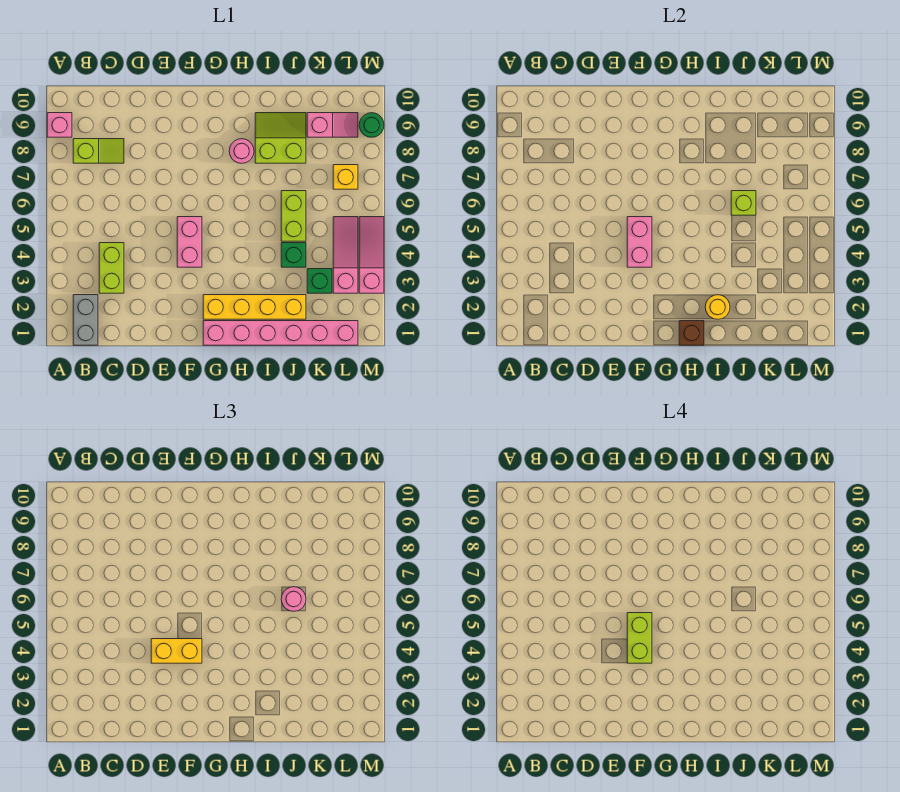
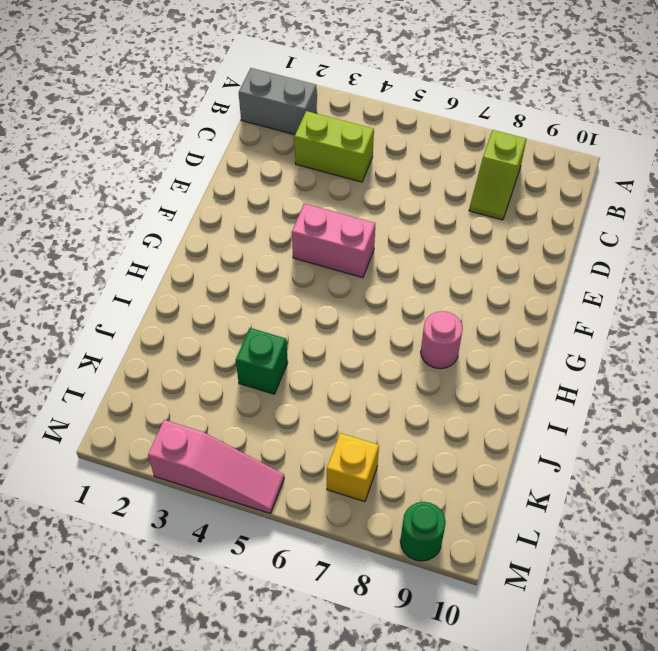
none -> pink 1x1 brick [47,113,72,137]
none -> pink 1x6 brick [203,321,358,345]
none -> yellow 1x4 brick [203,295,306,319]

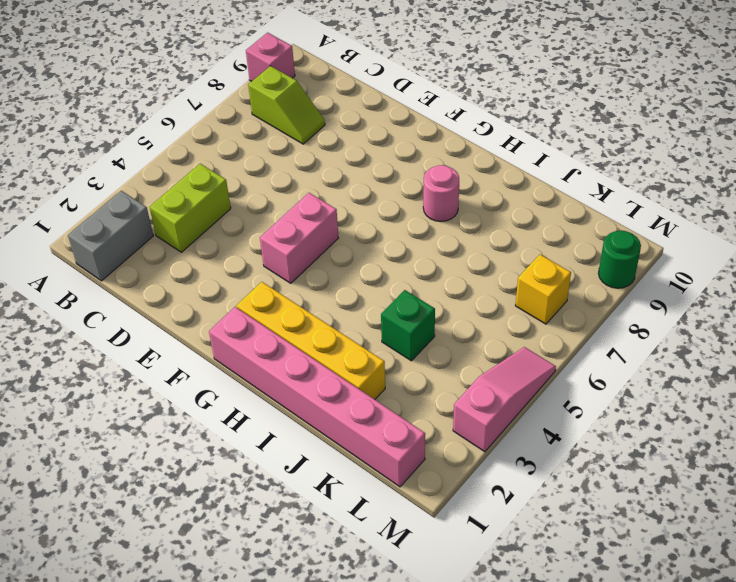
none -> lime 2x2 slope [255,113,306,163]
none -> lime 1x2 brick [281,191,306,241]
none -> green 1x1 brick [307,269,332,293]

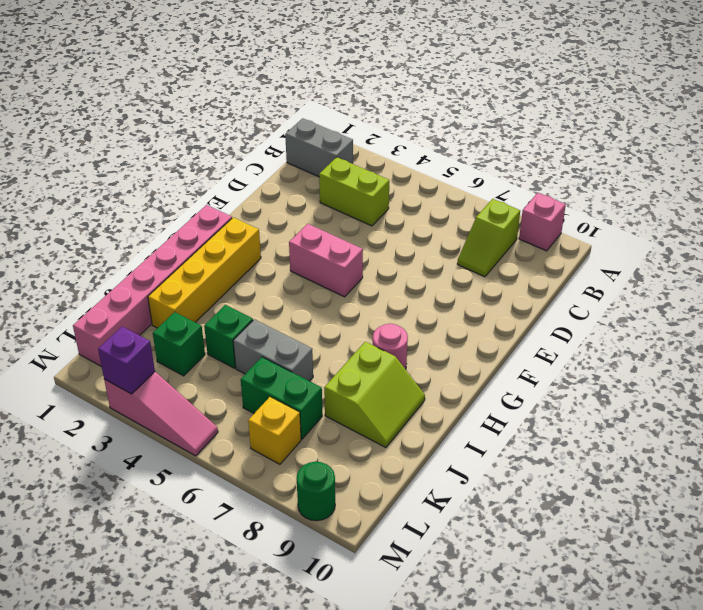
grey 1x2 brick [233,319,313,381] -> lime 1x2 brick [281,191,306,241]
green 1x2 brick [241,357,322,439] -> none
purple 1x1 brick [98,326,155,394] -> none
none -> pink 1x2 slope [307,113,358,137]
none -> pink 1x3 slope [333,217,358,293]
none -> pink 1x2 brick [627,217,652,267]

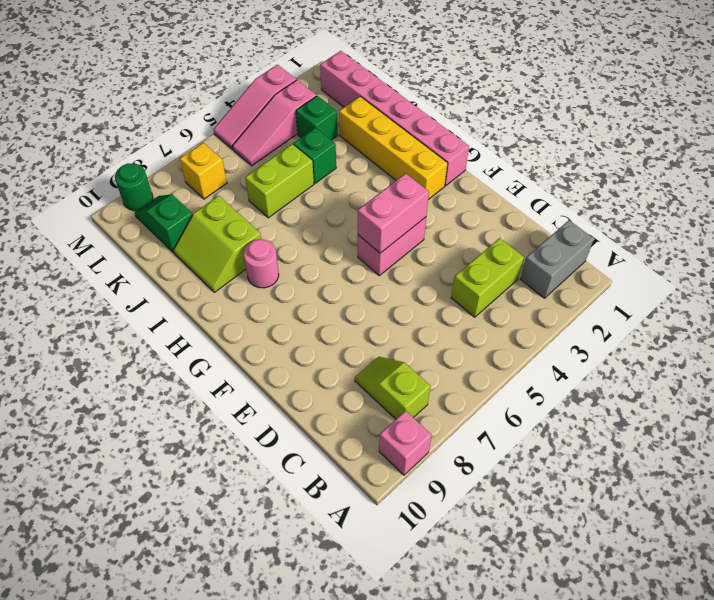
green 1x2 slope [135,194,192,253] -> pink 1x2 slope [307,113,358,137]
none -> brown 1x1 brick [679,321,704,345]
none -> yellow 1x1 round brick [705,295,730,319]
none -> lime 1x1 brick [731,191,756,215]

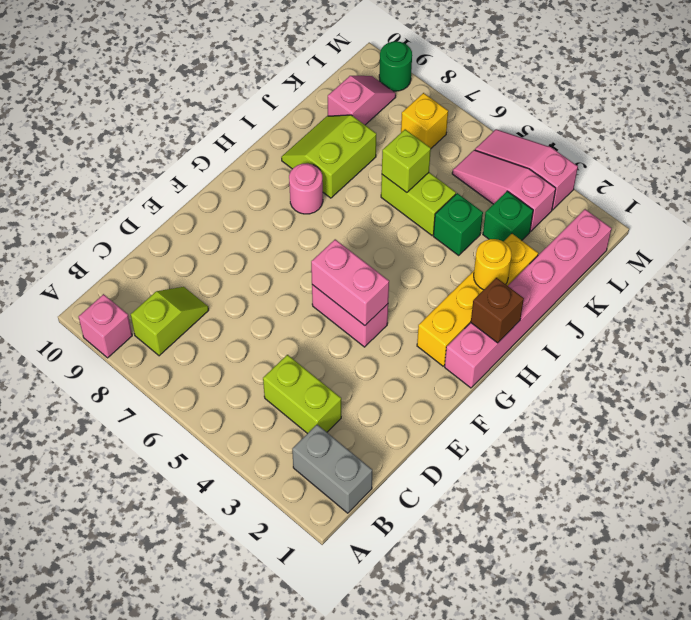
none -> yellow 1x2 brick [151,639,202,663]
none -> pink 1x1 round brick [281,587,306,611]
none -> lime 1x2 brick [627,613,652,663]

